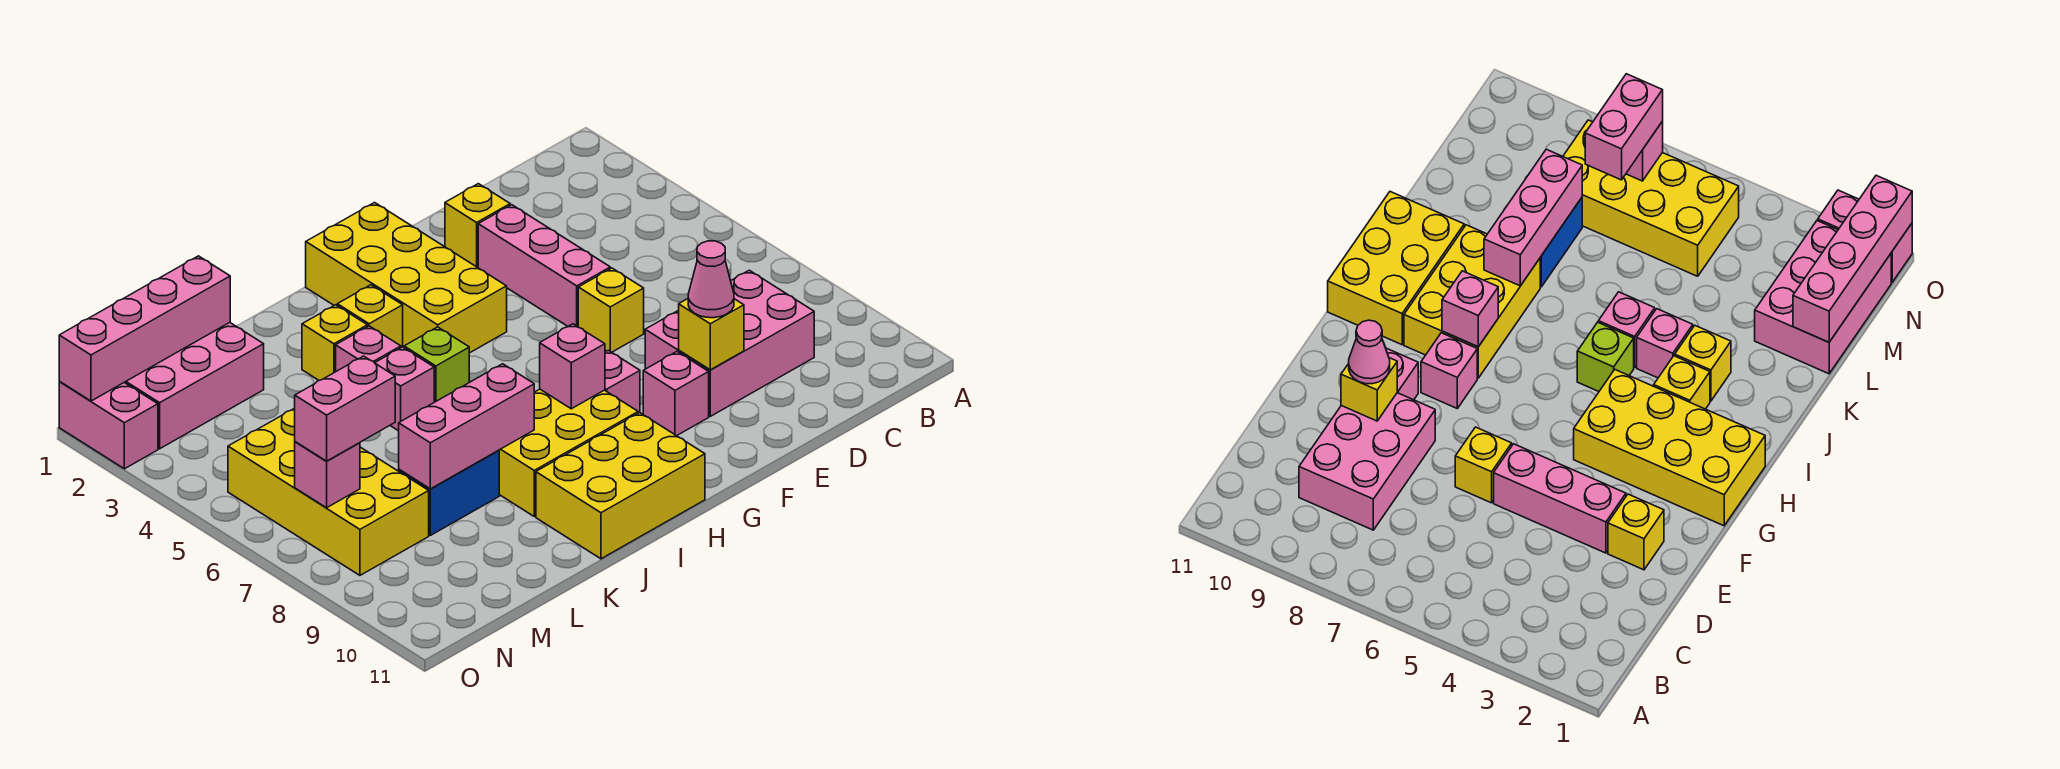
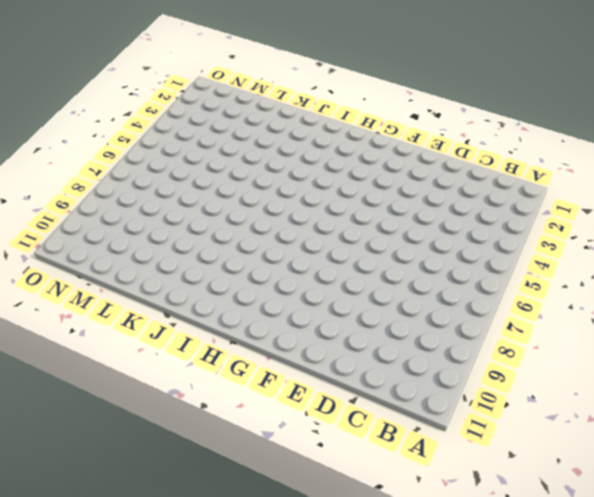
none -> pink 2x3 brick [645,270,814,416]
none -> yellow 1x1 brick [445,184,510,268]
none -> pink 1x3 brick [478,205,610,326]

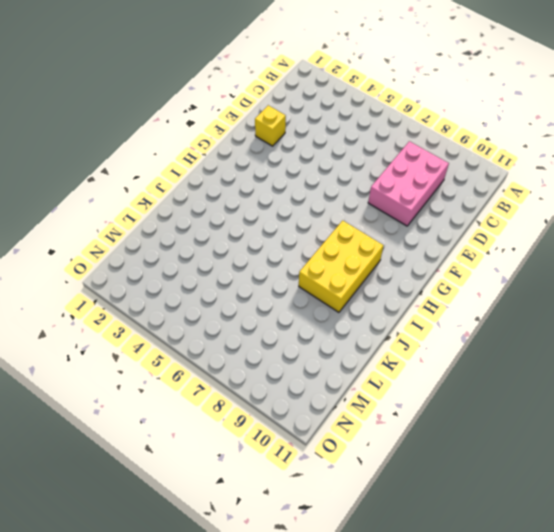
none -> pink 1x3 brick [478,205,610,326]
none -> yellow 1x1 brick [578,268,644,352]
none -> pink 1x1 brick [643,352,709,436]

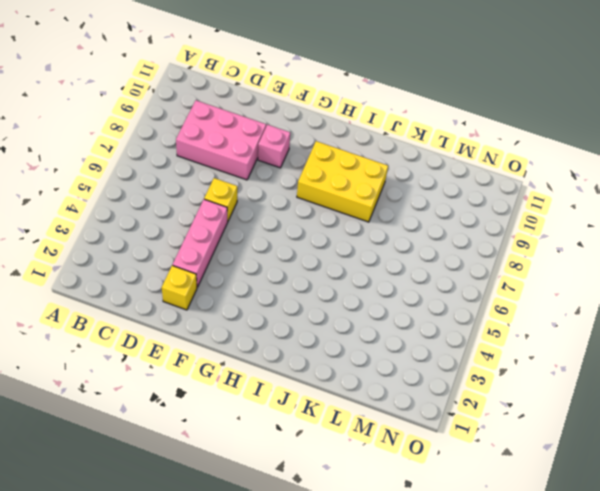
none -> yellow 2x4 brick [306,203,507,353]
none -> pink 1x1 brick [605,350,640,413]
none -> yellow 2x3 brick [536,413,705,559]

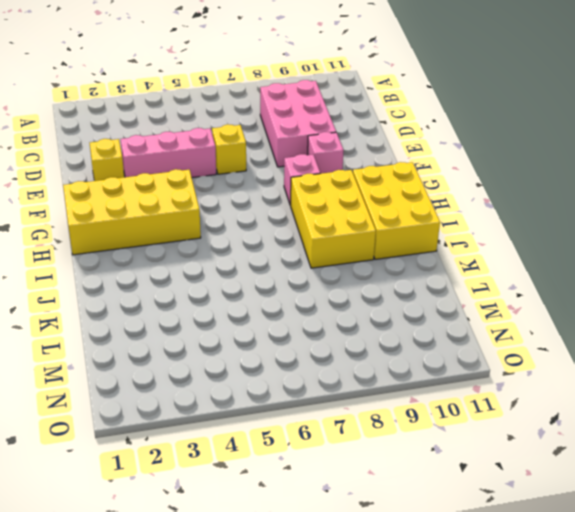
none -> yellow 1x1 brick [337,285,403,347]
none -> lime 1x1 brick [404,327,469,402]
none -> yellow 1x1 brick [302,305,367,380]

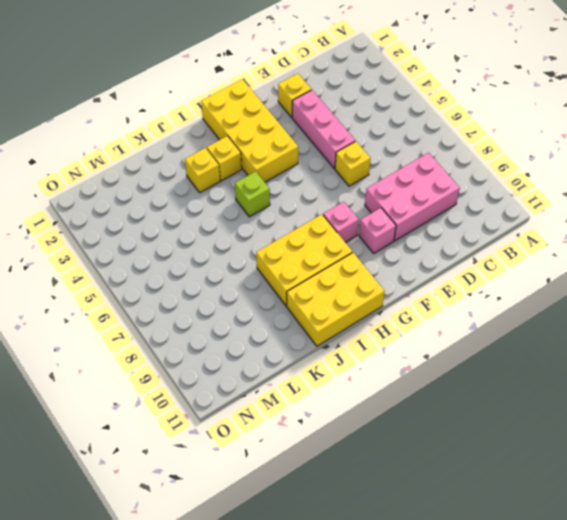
none -> pink 1x1 brick [336,326,401,371]
none -> pink 1x1 brick [375,347,434,431]
none -> blue 1x2 brick [399,450,499,535]

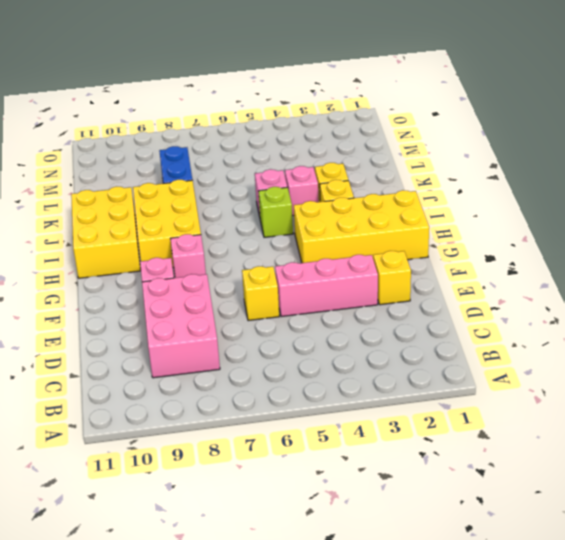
none -> pink 2x3 brick [125,323,264,449]
none -> yellow 2x4 brick [228,408,429,575]
none -> pink 1x2 brick [59,382,158,469]

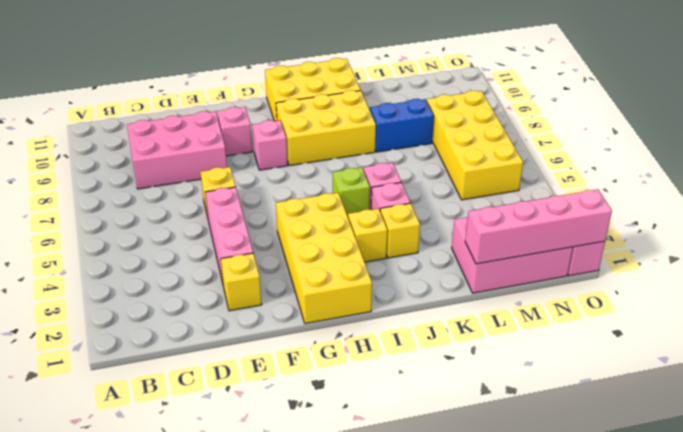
none -> yellow 1x1 brick [679,299,744,370]
none -> pink 1x1 brick [540,324,605,409]
none -> pink 1x3 brick [399,364,534,489]

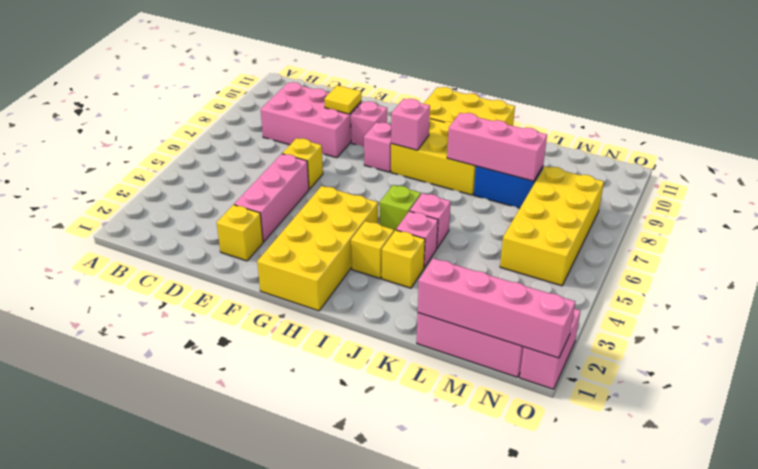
yellow 1x1 tile [324,85,361,114] -> yellow 1x1 brick [679,299,744,370]
none -> pink 1x1 brick [295,442,360,508]
none -> pink 1x1 cone [688,241,734,318]
none -> pink 1x2 brick [295,356,395,461]

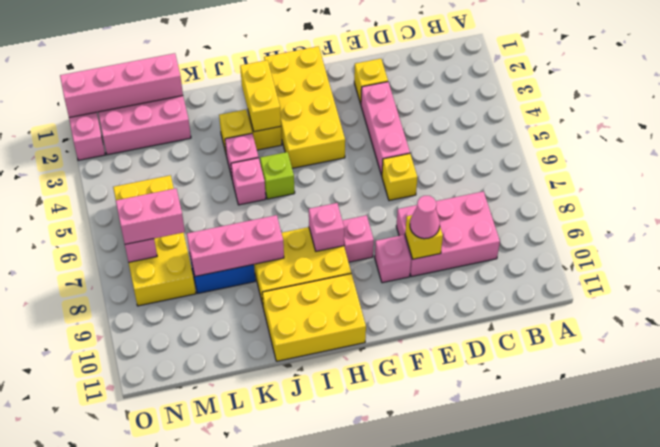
yellow 1x2 brick [240,60,281,132] -> none

